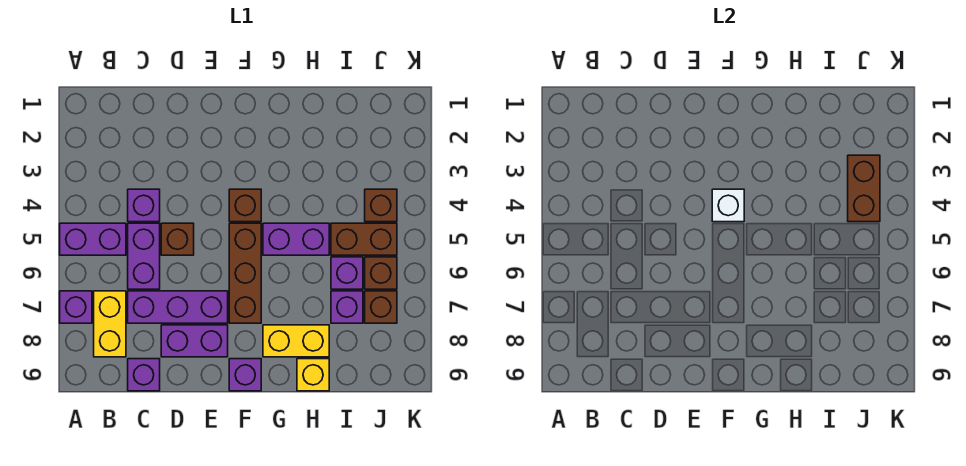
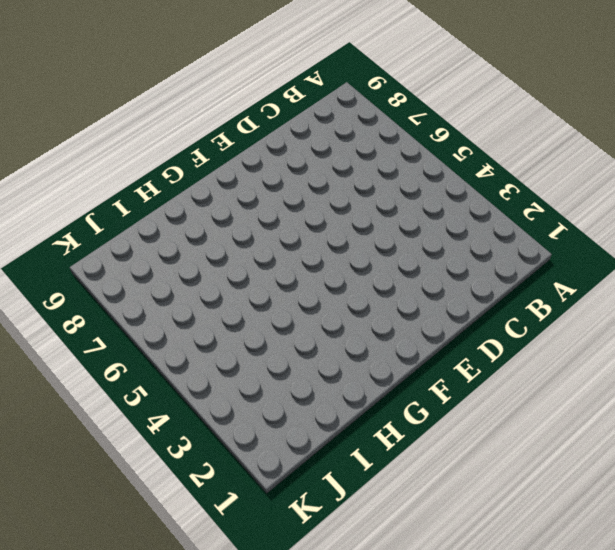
none -> purple 1x2 brick [60,223,126,255]
none -> purple 1x1 brick [60,291,92,323]
none -> yellow 1x2 brick [94,291,126,357]

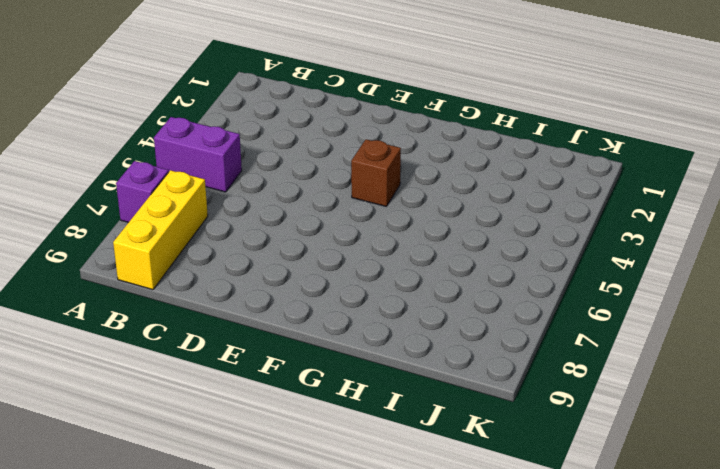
yellow 1x3 brick [113,170,208,290] -> yellow 1x2 brick [94,291,126,357]
none -> purple 1x1 brick [128,189,160,222]
none -> purple 1x2 brick [128,223,160,289]
none -> purple 1x3 brick [128,291,228,323]

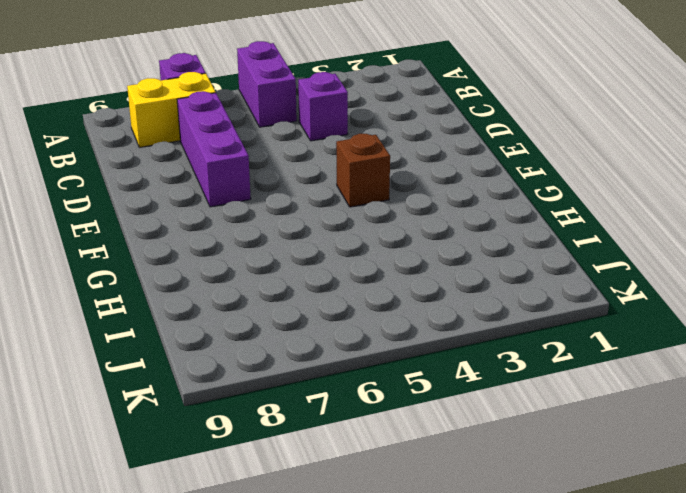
none -> purple 1x2 brick [128,223,160,289]
none -> purple 1x1 brick [128,359,160,391]
none -> brown 1x1 brick [161,223,194,255]

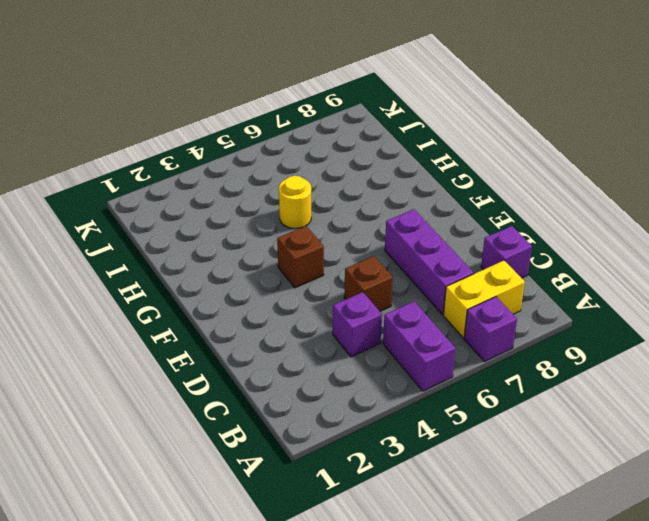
yellow 1x1 round brick [279,176,311,229] -> purple 1x2 brick [263,223,329,255]
none -> purple 1x2 brick [128,223,160,289]
none -> purple 1x2 brick [161,325,228,357]
none -> brown 1x3 brick [229,223,261,323]

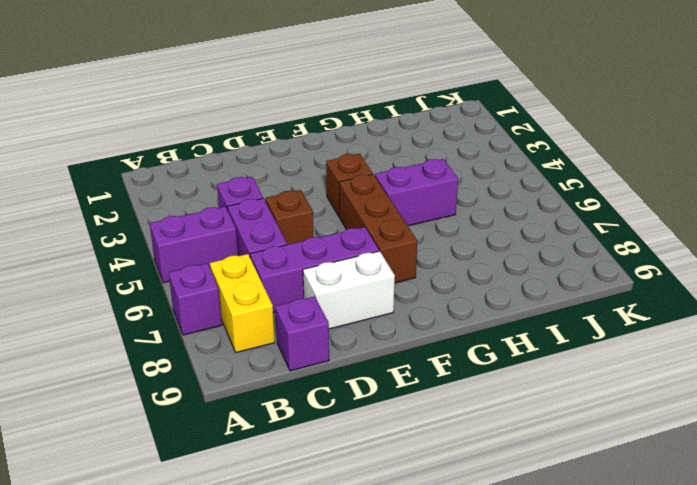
white 1x2 brick [303,251,395,329] -> purple 1x2 brick [161,325,228,357]
none -> purple 1x1 brick [229,359,261,391]
none -> yellow 1x2 brick [263,325,329,357]
none -> yellow 1x1 brick [297,359,329,391]

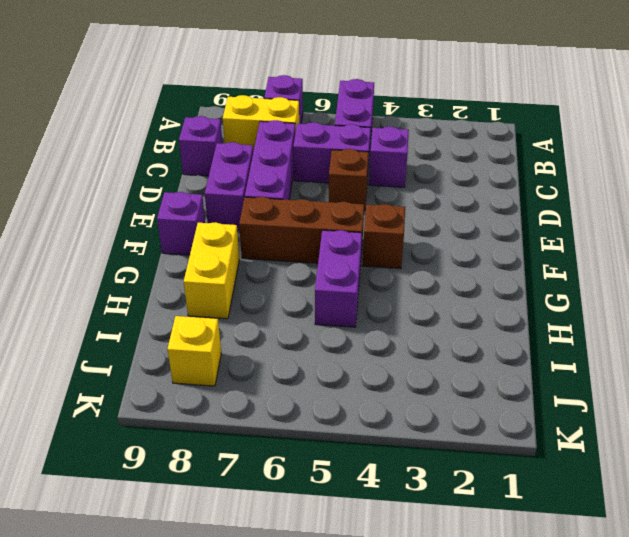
yellow 1x1 brick [167,316,221,386] -> yellow 1x1 brick moved to [297,359,329,391]
none -> brown 1x2 brick [331,223,397,255]
none -> purple 1x1 brick [331,257,363,289]
none -> purple 1x1 brick [331,291,363,323]

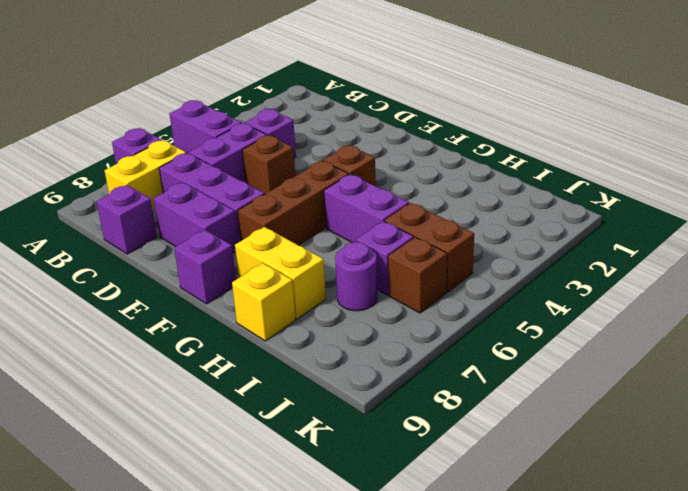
purple 1x1 round brick [335,242,378,311] -> purple 1x1 brick [331,291,363,323]
none -> brown 1x1 brick [365,189,397,222]
none -> brown 1x1 brick [365,291,397,323]
none -> white 1x1 brick [712,189,744,222]

